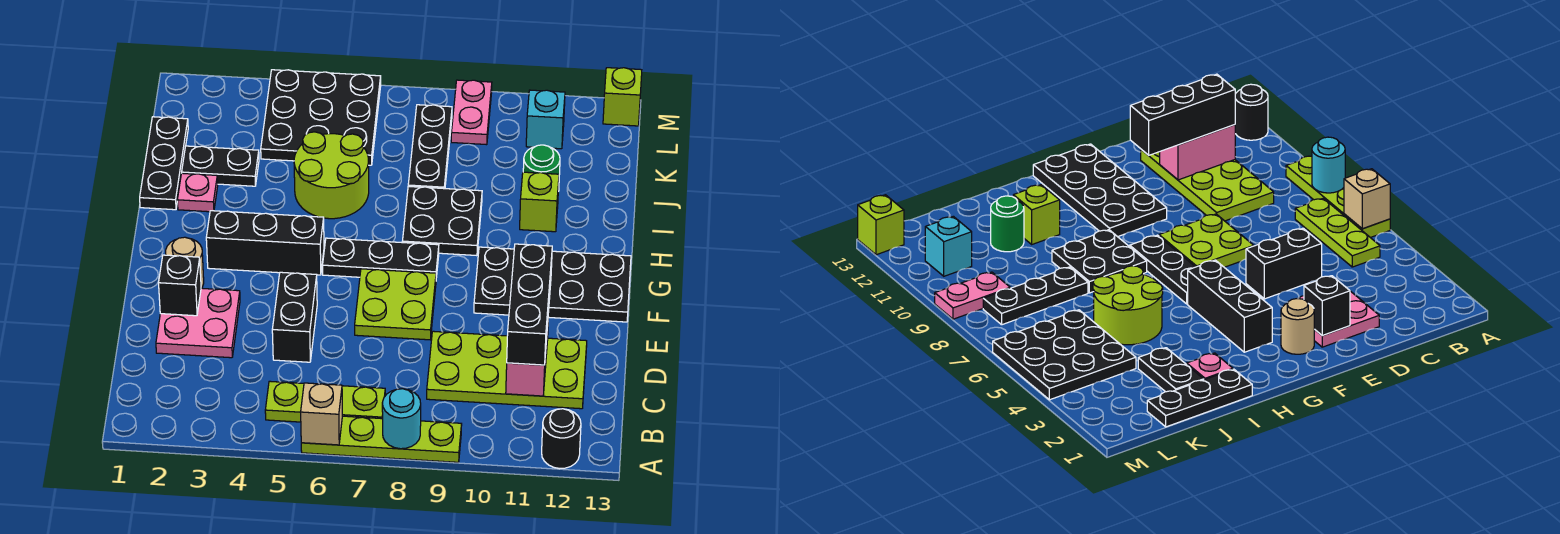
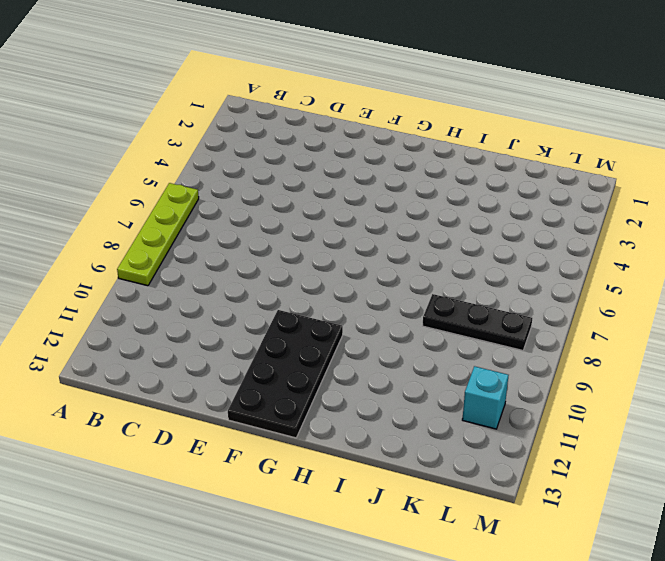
none -> black 1x1 round brick [542,409,581,469]
none -> lime 1x3 plate [265,381,385,422]
none -> lime 2x4 plate [427,331,587,409]

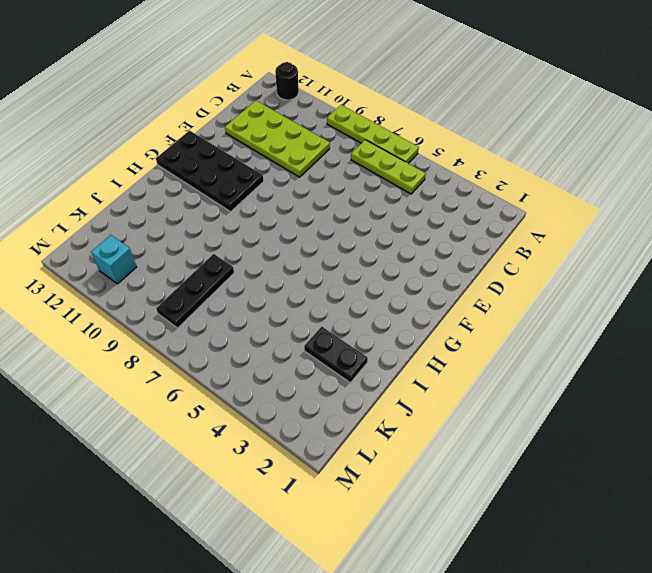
none -> pink 2x2 plate [156,288,240,358]
none -> black 1x2 brick [272,272,317,362]
none -> lime 2x2 plate [355,269,436,340]

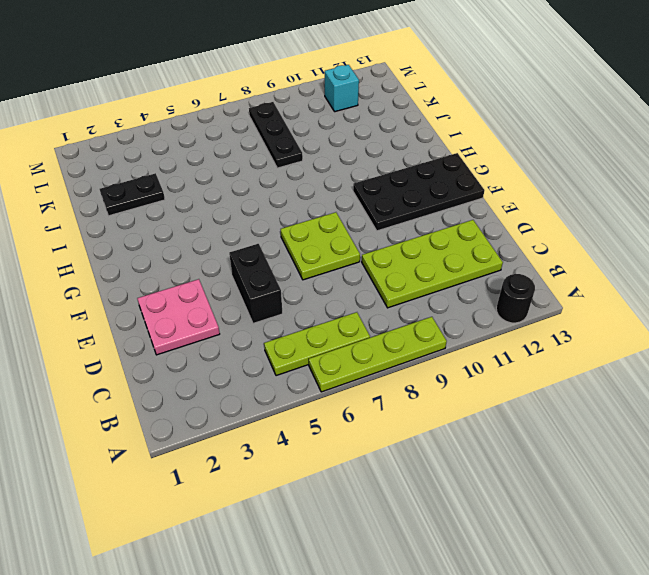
none -> tan 1x1 round brick [166,237,204,288]
none -> black 1x3 brick [206,211,324,275]
none -> black 1x3 plate [323,238,439,278]

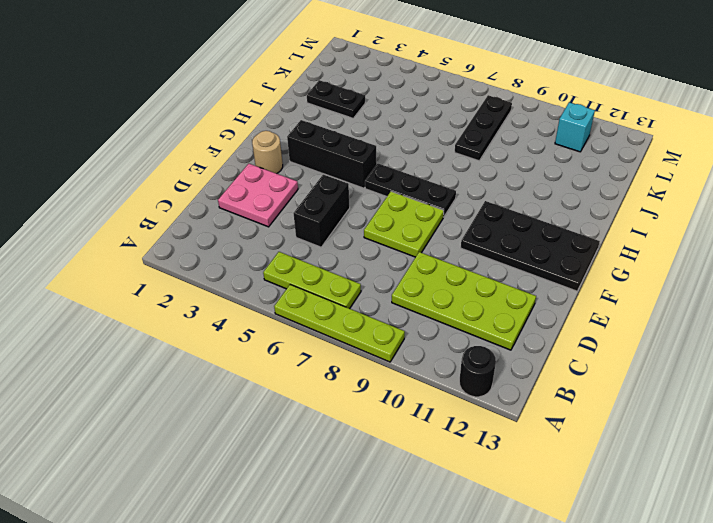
none -> black 2x2 plate [402,186,482,256]
none -> black 1x3 plate [140,117,188,210]
none -> pink 1x1 plate [177,173,218,212]

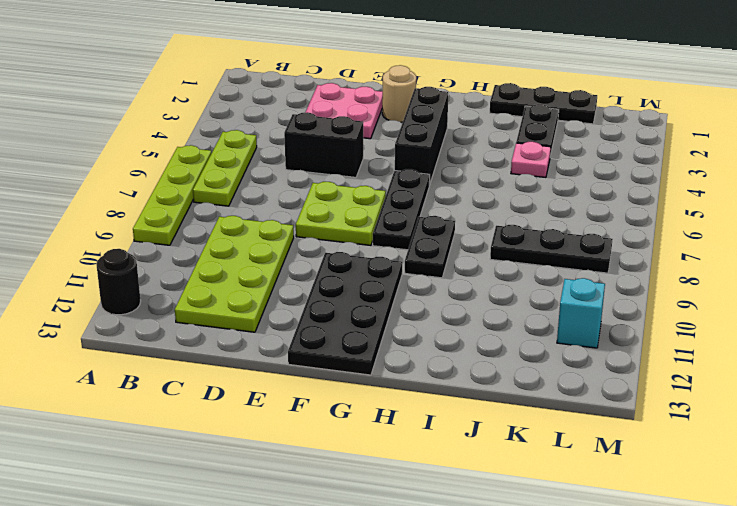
black 1x2 plate [405,216,455,278] -> black 2x2 plate [402,186,482,256]
pink 1x1 plate [511,142,551,177] -> pink 1x1 plate moved to [177,173,218,212]
none -> lime 2x2 round brick [294,132,369,219]
none -> lime 1x1 brick [520,172,559,232]
none -> green 1x1 round brick [523,145,560,191]

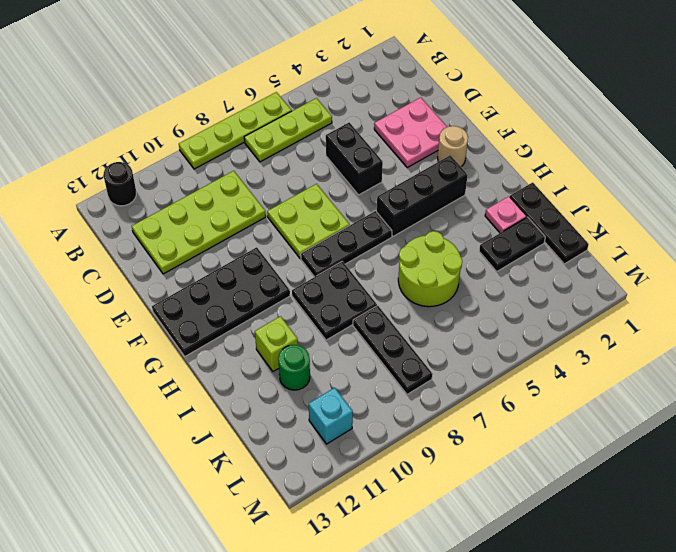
none -> black 3x3 plate [261,70,381,165]
none -> pink 1x2 plate [451,80,492,145]
none -> lime 1x1 brick [603,68,642,126]

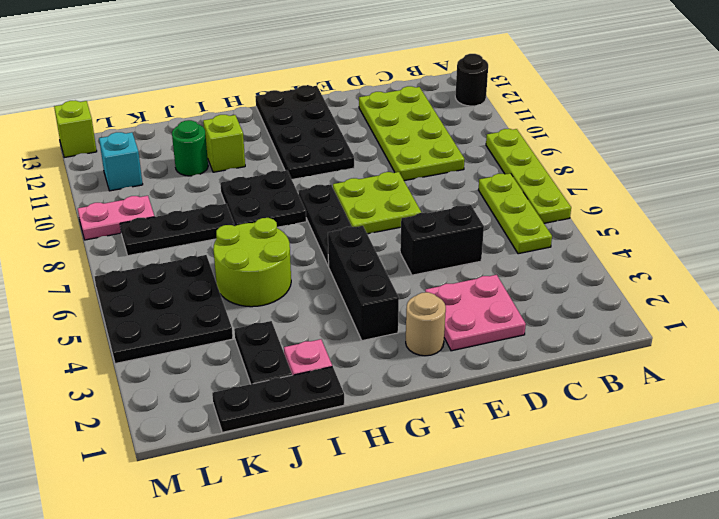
none -> tan 1x1 brick [301,383,342,445]
none -> cyan 1x1 round brick [382,389,421,449]
none -> pink 1x2 brick [506,313,549,396]

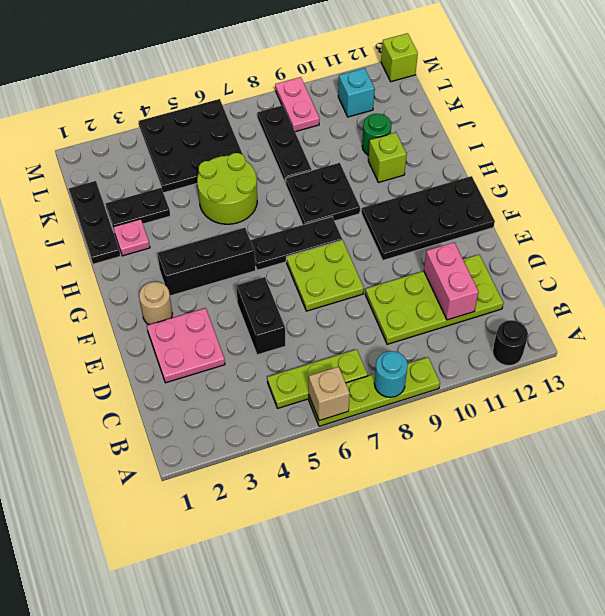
none -> black 1x1 brick [159,255,201,316]
none -> black 1x3 brick [507,244,552,365]

